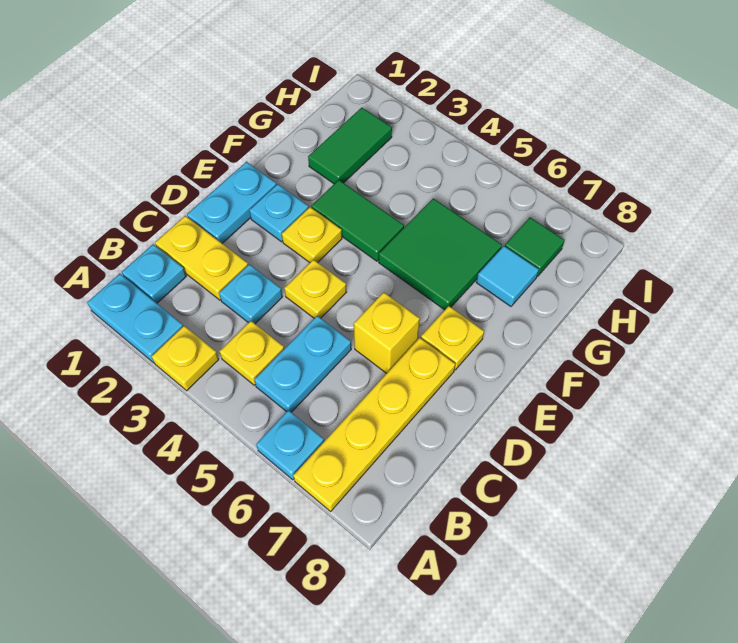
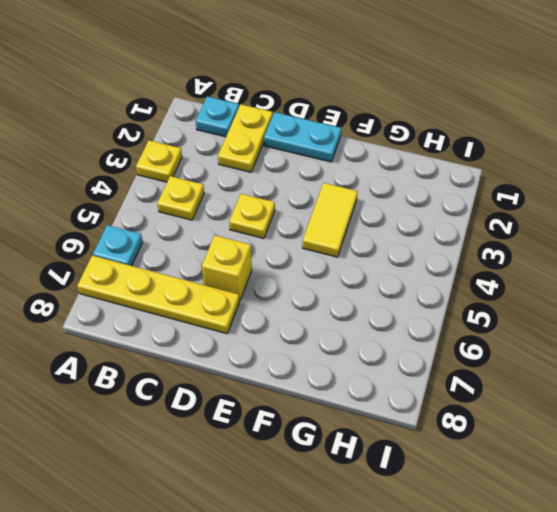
yellow 1x2 tile [302,183,358,257] -> green 1x2 tile [311,180,404,261]
none -> cyan 1x2 plate [87,274,183,363]
none -> cyan 1x2 plate [254,316,351,412]
none -> cyan 1x1 plate [219,264,283,324]

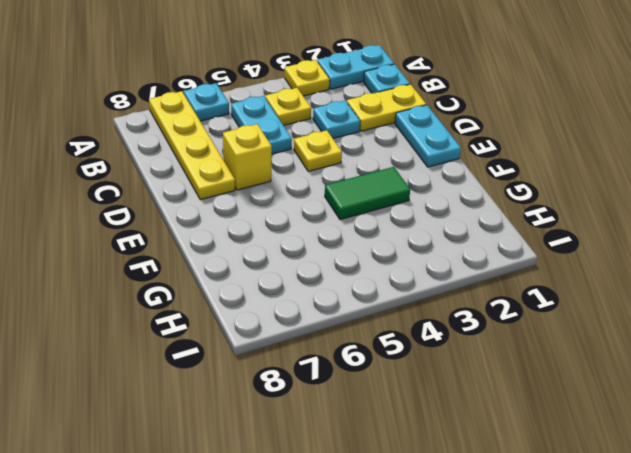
none -> cyan 1x1 plate [249,184,309,242]
none -> yellow 1x1 plate [282,207,342,263]
none -> yellow 1x1 plate [421,306,484,370]

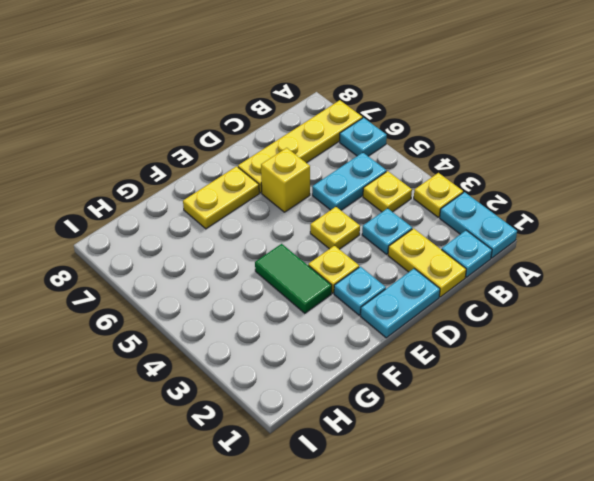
yellow 1x2 plate [183,166,259,229] -> yellow 1x1 plate [421,306,484,370]
none -> green 2x2 tile [379,198,502,310]
none -> green 1x2 tile [308,108,392,184]
none -> cyan 1x1 tile [476,246,539,306]

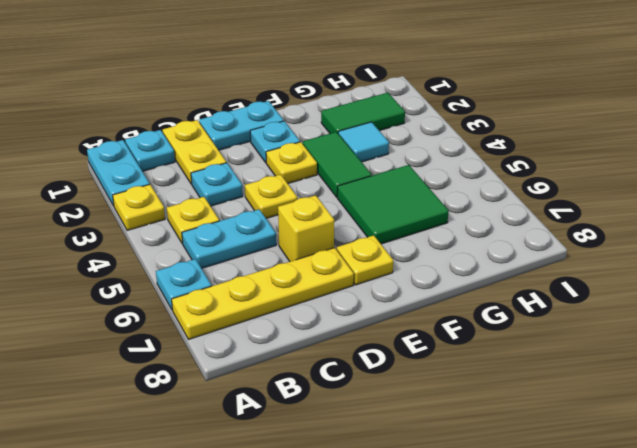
cyan 1x1 tile [338,122,389,162] -> cyan 1x1 tile moved to [476,246,539,306]
none -> green 1x1 tile [505,218,565,277]

